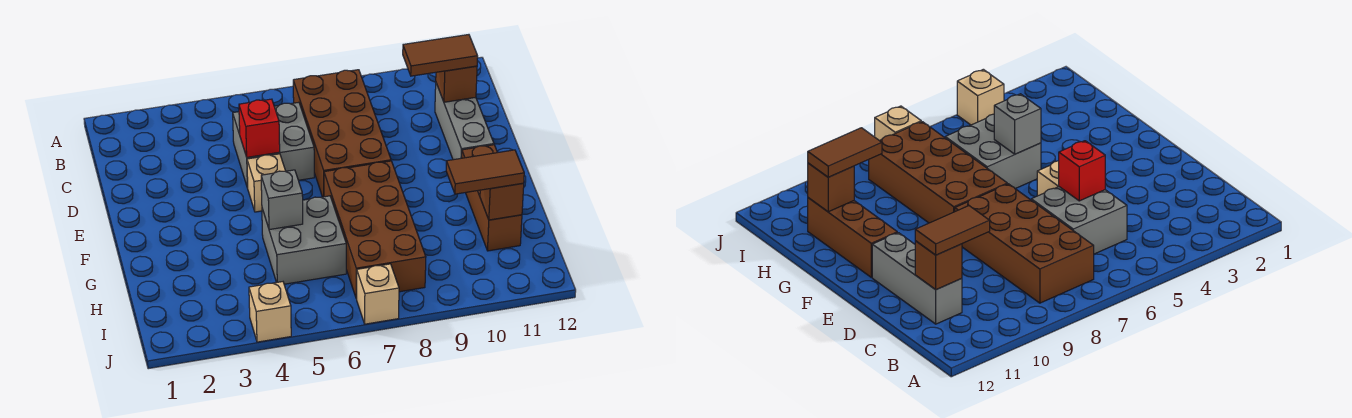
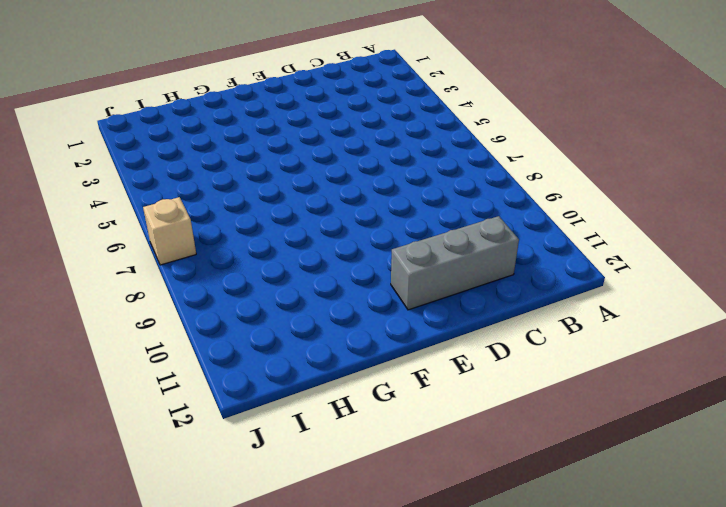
none -> brown 2x4 brick [293,70,391,197]
none -> grey 2x2 brick [233,102,314,188]
none -> tan 1x1 brick [247,154,285,212]

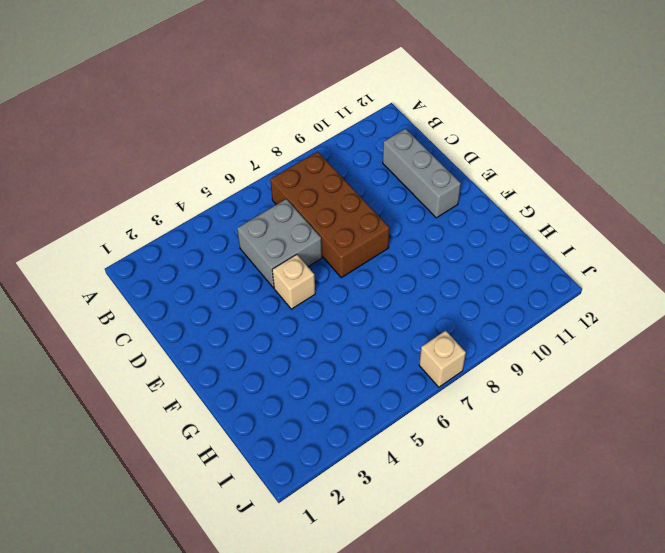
none -> brown 2x4 brick [324,161,426,299]
none -> brown 1x3 brick [462,145,522,251]
none -> grey 2x2 brick [262,196,346,284]

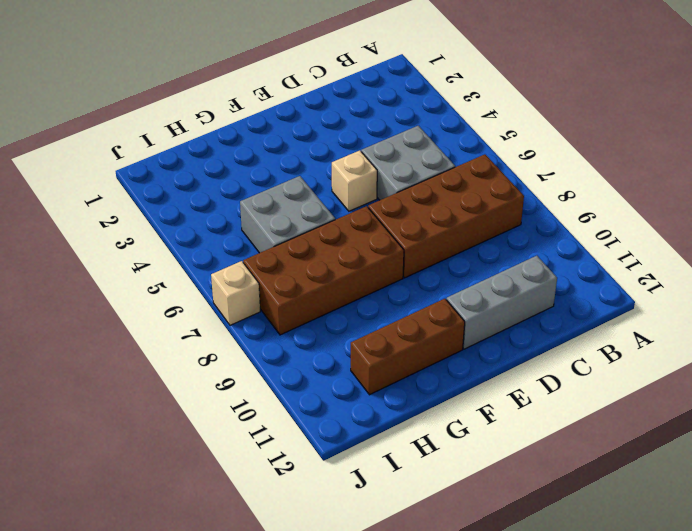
none -> tan 1x1 brick [249,282,291,342]
none -> brown 1x1 brick [436,66,477,102]
none -> red 1x1 brick [239,99,280,157]

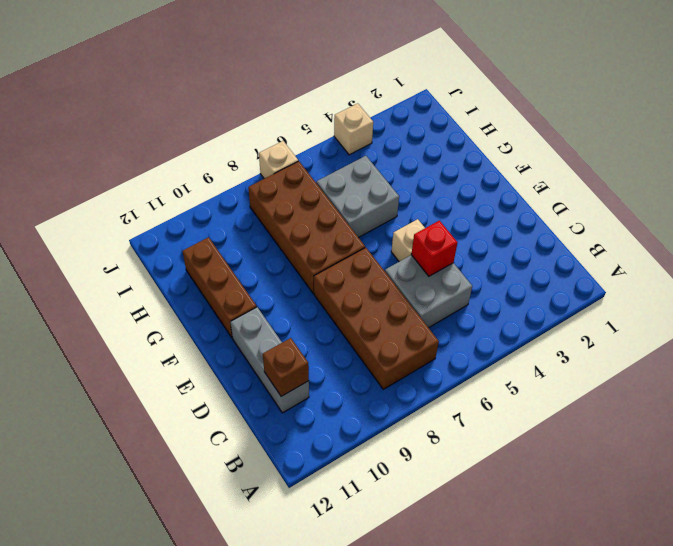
none -> grey 1x1 brick [261,170,303,230]
none -> brown 1x1 brick [480,183,524,220]
none -> brown 1x2 tile [403,35,478,76]

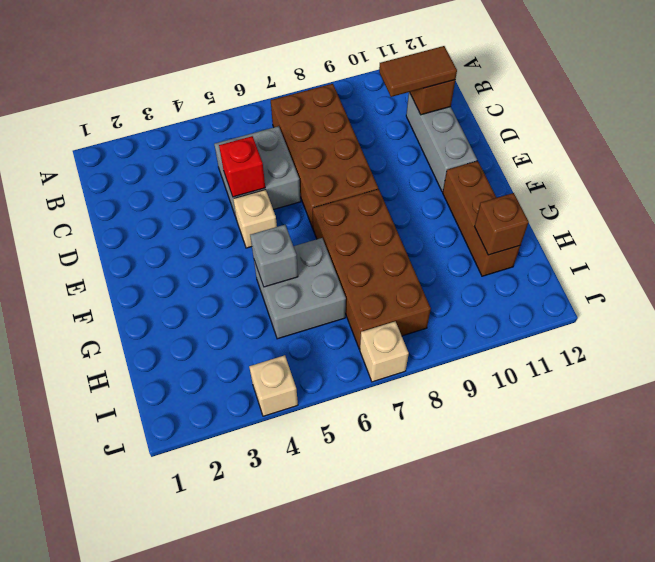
none -> brown 1x2 tile [446,150,524,194]

